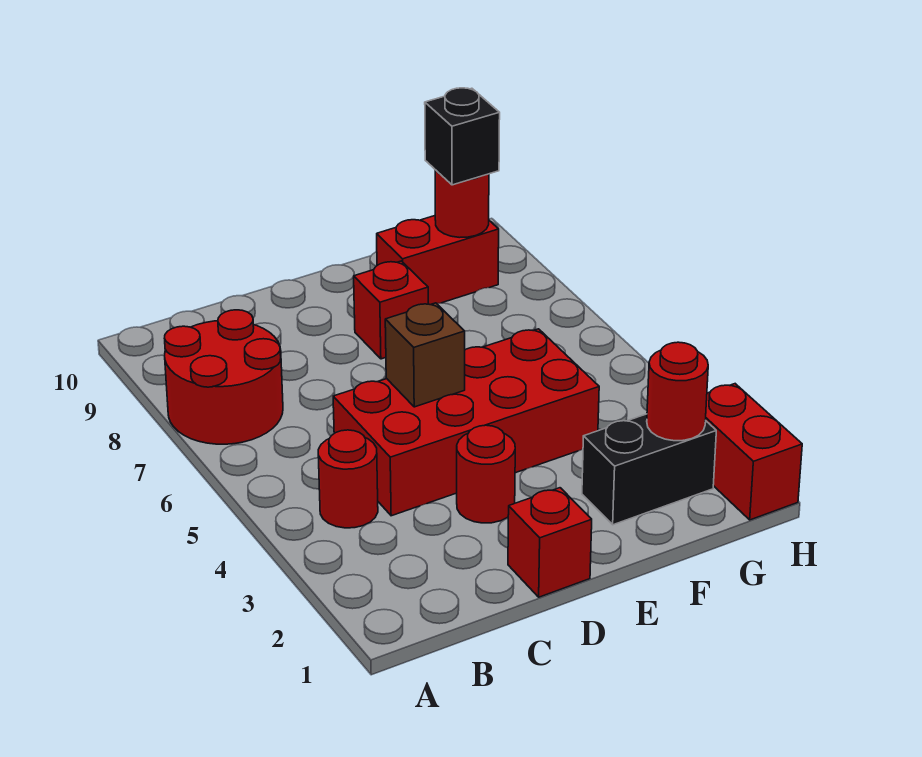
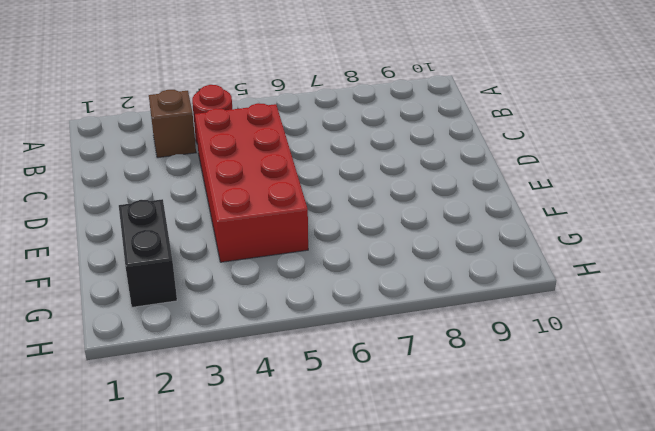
brown 1x1 brick [149,90,196,158] -> brown 1x1 brick moved to [385,303,465,407]
none -> red 2x2 round brick [164,310,283,444]
none -> red 1x1 brick [508,488,592,597]
none -> red 1x1 round brick [457,425,515,523]

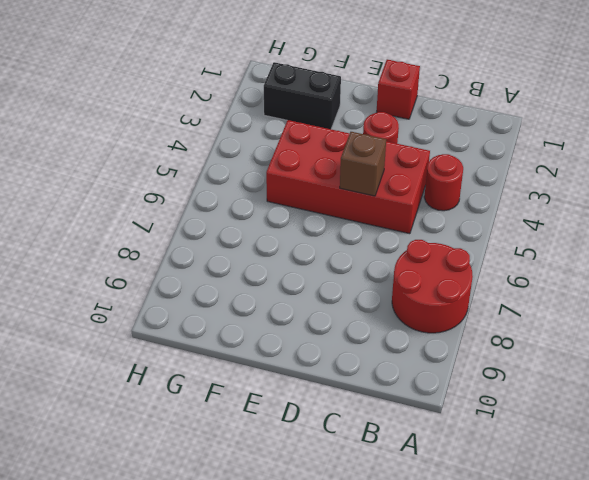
none -> red 1x1 brick [354,261,428,359]
none -> red 1x2 brick [377,216,499,305]
none -> red 1x2 brick [706,384,802,520]

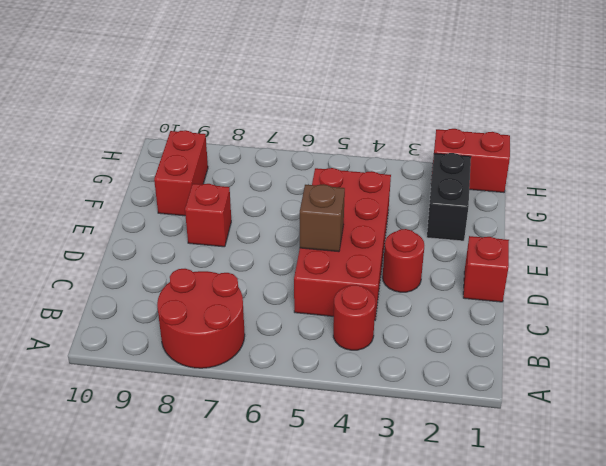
none -> red 1x1 round brick [647,342,708,441]
none -> red 1x1 round brick [435,170,489,238]
none -> black 1x1 brick [425,88,500,185]

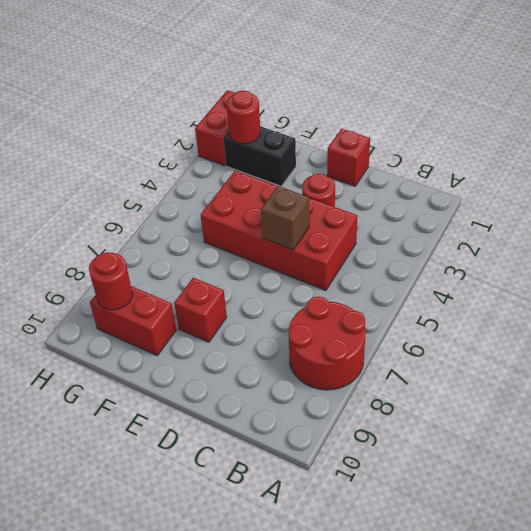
none -> red 1x1 round brick [318,430,378,528]
none -> black 1x1 brick [425,88,500,185]

